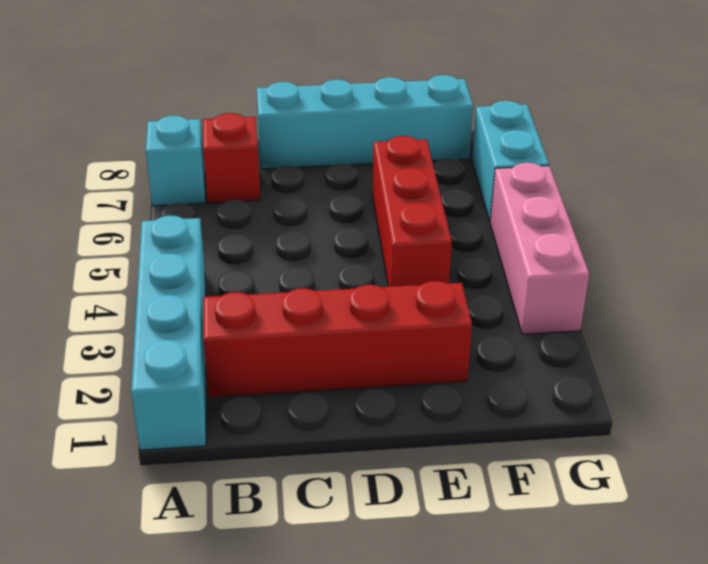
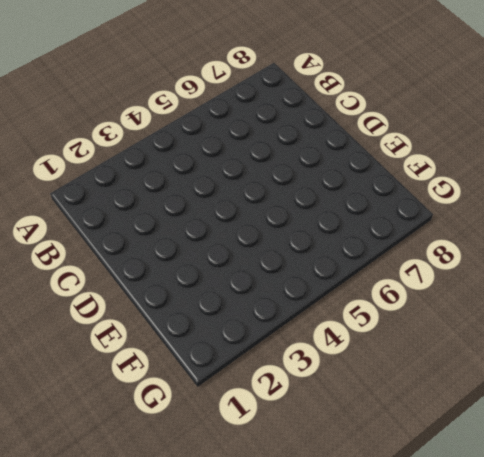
none -> cyan 1x4 brick [131,216,206,450]
none -> cyan 1x1 brick [146,115,205,206]

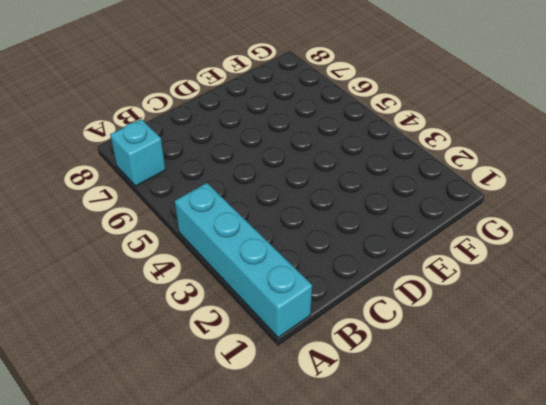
none -> red 1x4 brick [203,281,472,397]
none -> red 1x1 brick [203,113,260,203]

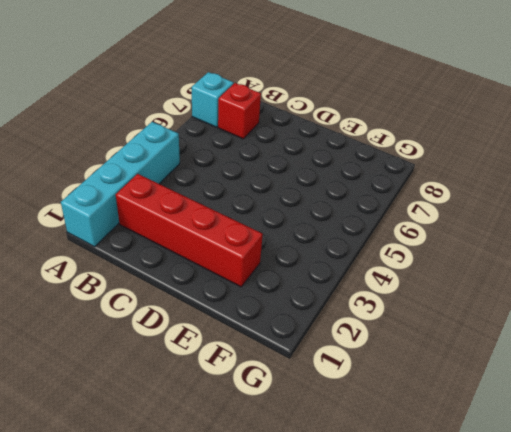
none -> cyan 1x4 brick [257,75,473,169]
none -> red 1x3 brick [373,136,452,287]

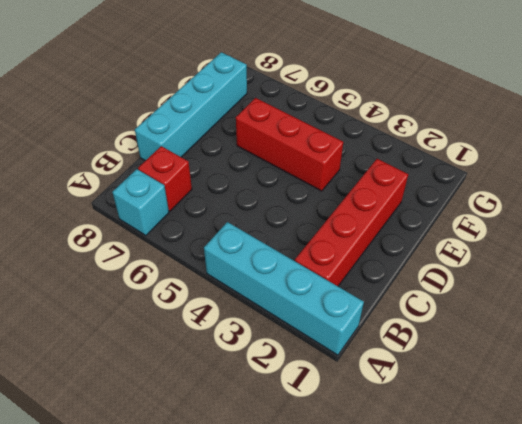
none -> pink 1x3 brick [490,163,589,334]
none -> cyan 1x2 brick [472,101,549,221]

